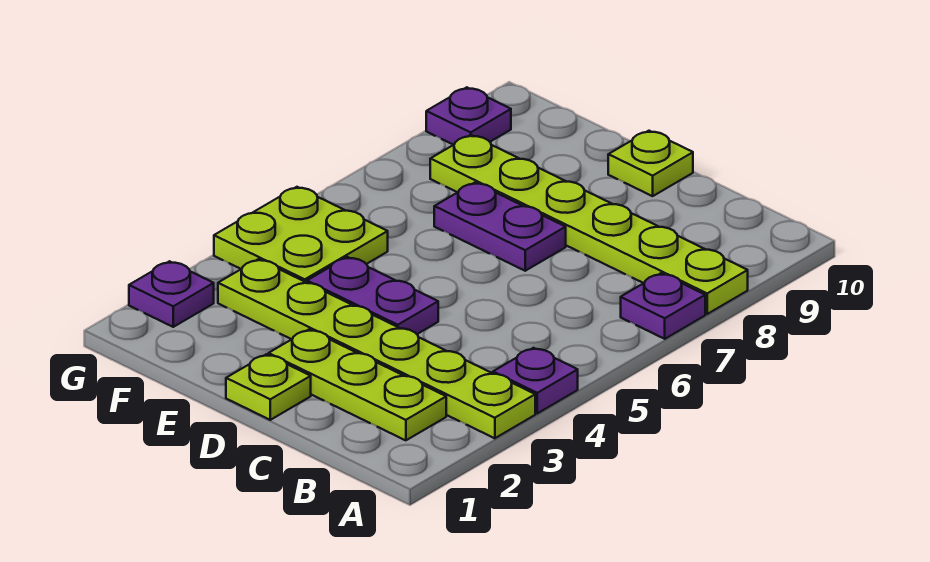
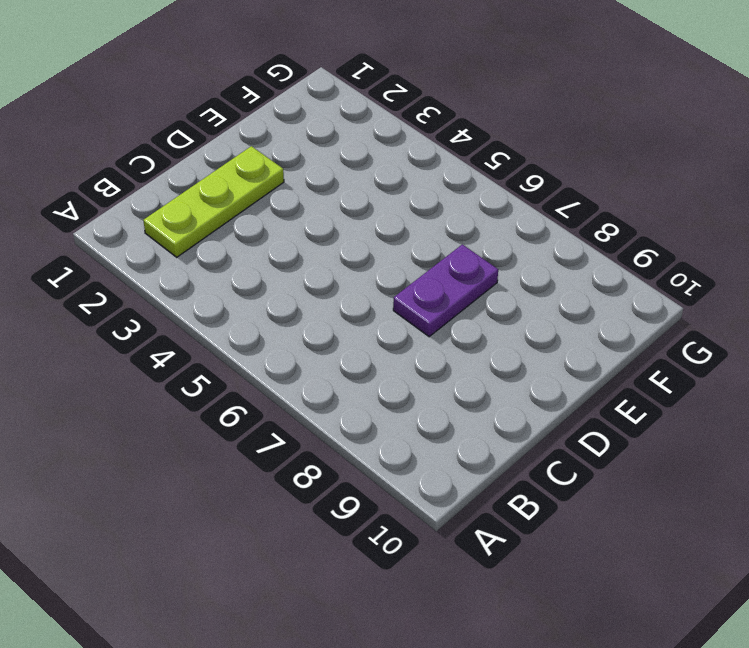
none -> lime 1x6 plate [218,259,535,438]
none -> purple 1x1 plate [493,348,578,413]
none -> purple 1x1 plate [621,273,705,339]

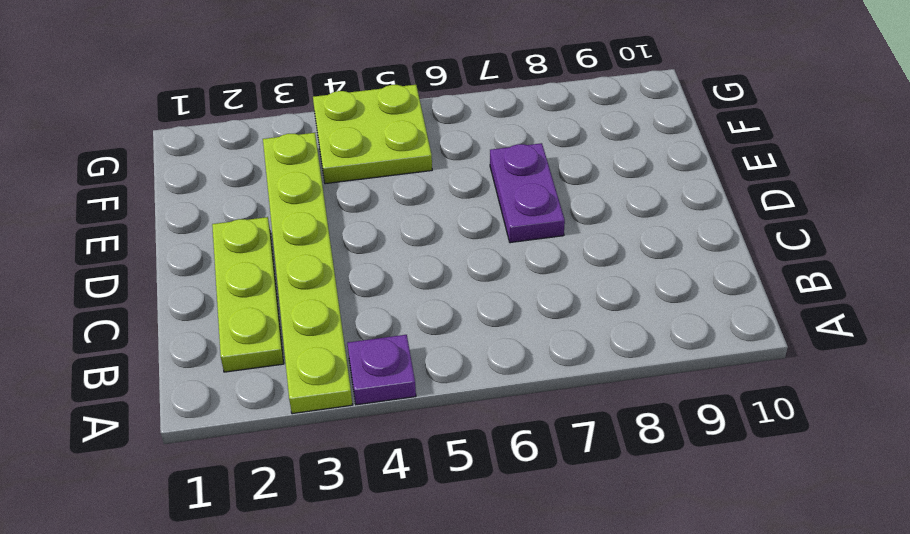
none -> purple 1x1 plate [621,273,705,339]
none -> lime 1x6 plate [430,135,748,314]
none -> lime 1x1 plate [226,354,311,420]

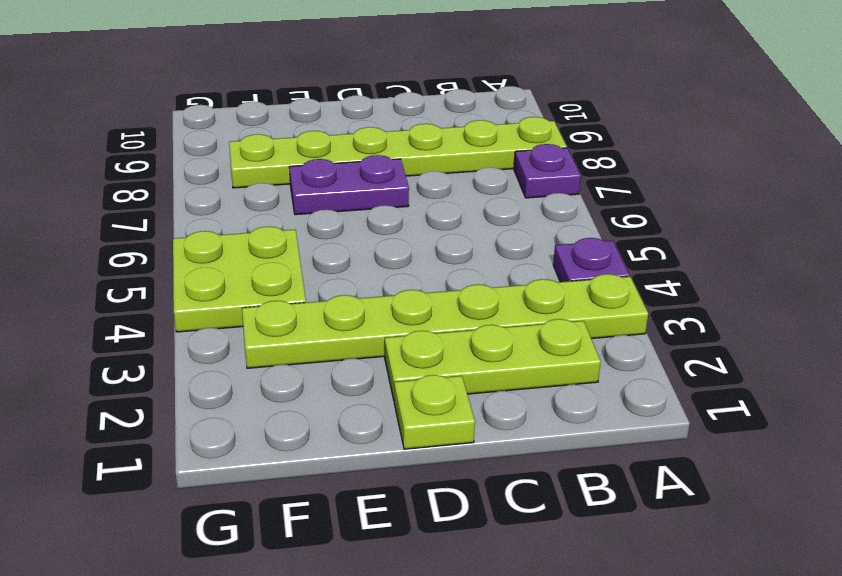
none -> purple 1x2 plate [307,257,438,334]
none -> lime 1x1 plate [608,131,693,196]
none -> purple 1x1 plate [129,261,214,327]

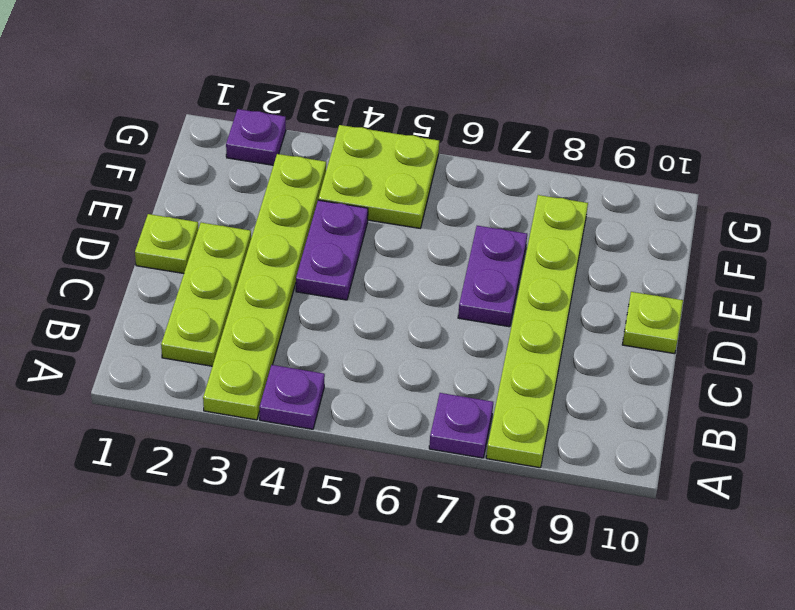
none -> purple 1x1 plate [426,87,511,145]

